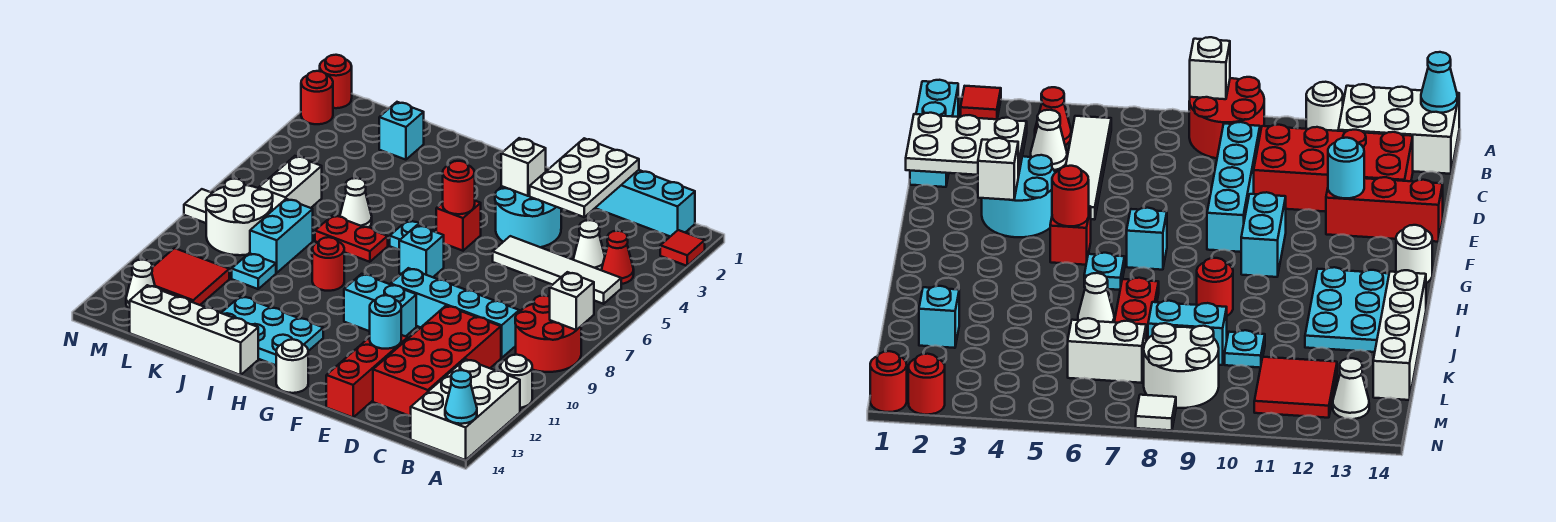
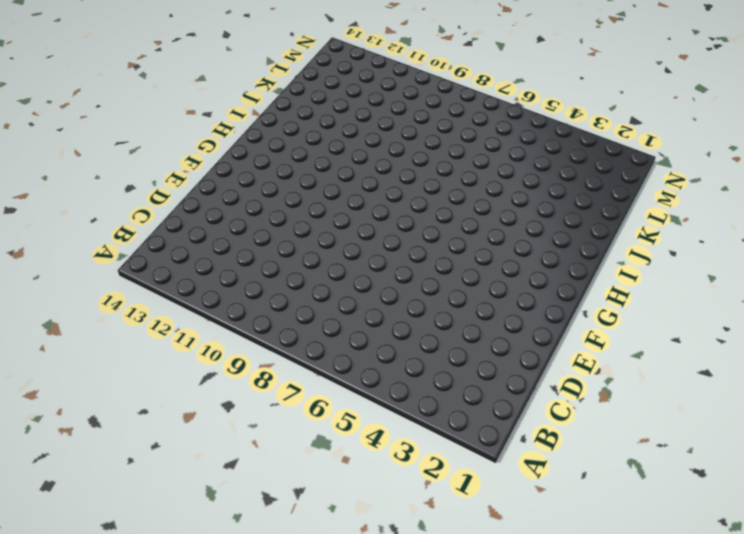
none -> red 1x1 tile [660,230,705,266]
none -> red 2x2 round brick [515,296,581,372]
none -> white 1x1 round brick [500,355,532,408]
none -> white 2x3 brick [411,359,520,460]

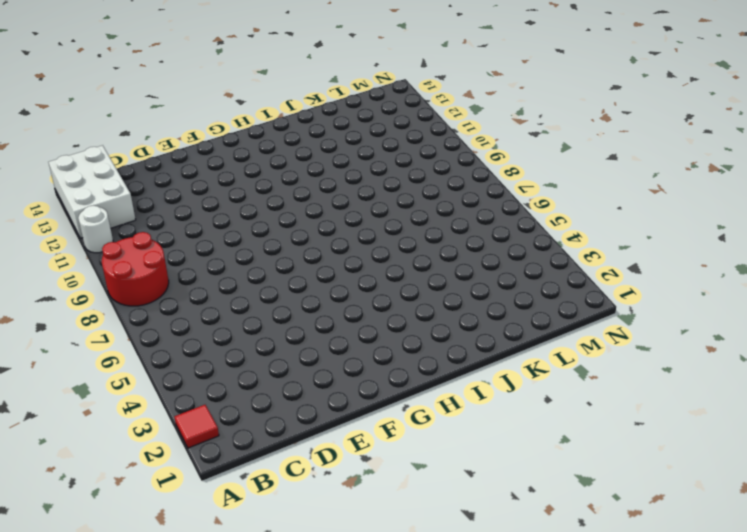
none -> cyan 1x3 brick [596,170,695,236]
none -> red 1x1 cone [602,231,634,284]
none -> white 1x4 tile [493,236,621,304]
none -> white 1x1 cone [573,220,605,270]

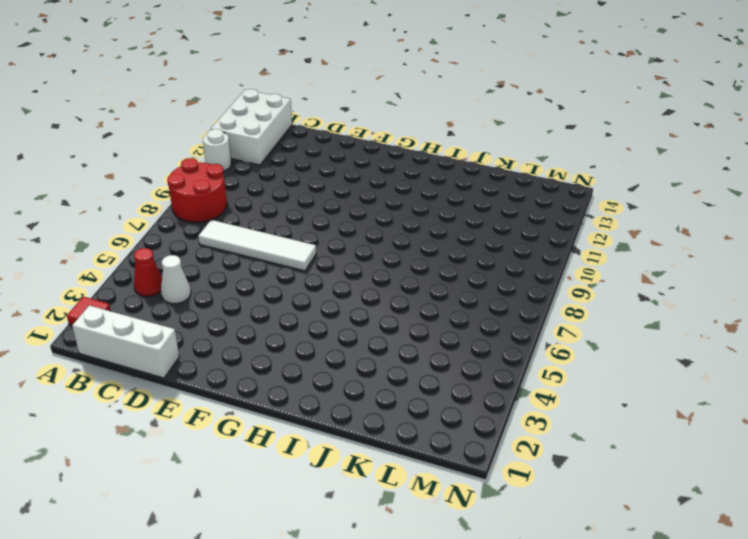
white 1x3 brick [72,305,179,378] -> cyan 1x3 brick [596,170,695,236]
white 1x4 tile [198,220,316,271] -> white 1x4 tile moved to [493,236,621,304]
none -> cyan 1x4 brick [391,268,519,358]
none -> red 2x4 brick [373,306,501,416]
none -> cyan 2x2 round brick [495,186,561,247]
none -> red 1x3 brick [326,335,408,418]

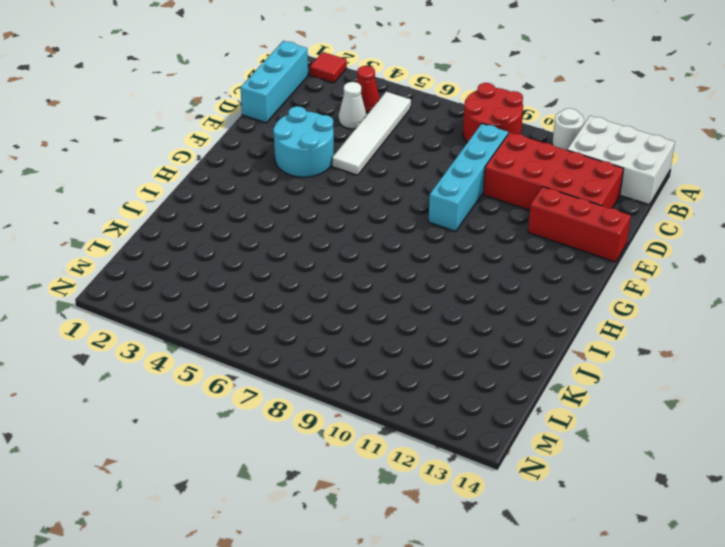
none -> cyan 1x2 brick [344,274,416,336]
none -> red 1x1 brick [436,201,481,251]
none -> cyan 1x1 brick [399,225,444,277]
none -> white 1x1 round brick [276,339,308,393]

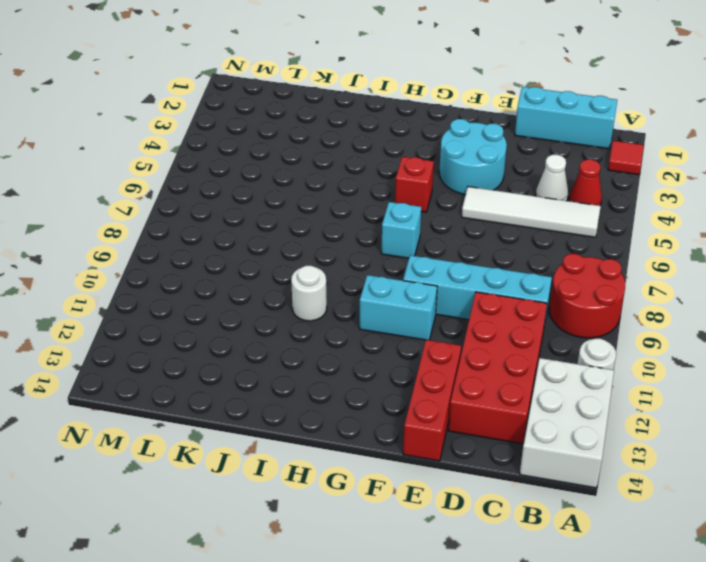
white 1x1 round brick [291,266,327,321] -> white 1x1 round brick moved to [276,339,308,393]
none -> cyan 1x1 plate [390,220,434,249]
none -> cyan 2x3 plate [222,296,323,365]
none -> red 1x2 plate [315,215,388,262]
none -> red 1x1 round brick [312,237,344,291]

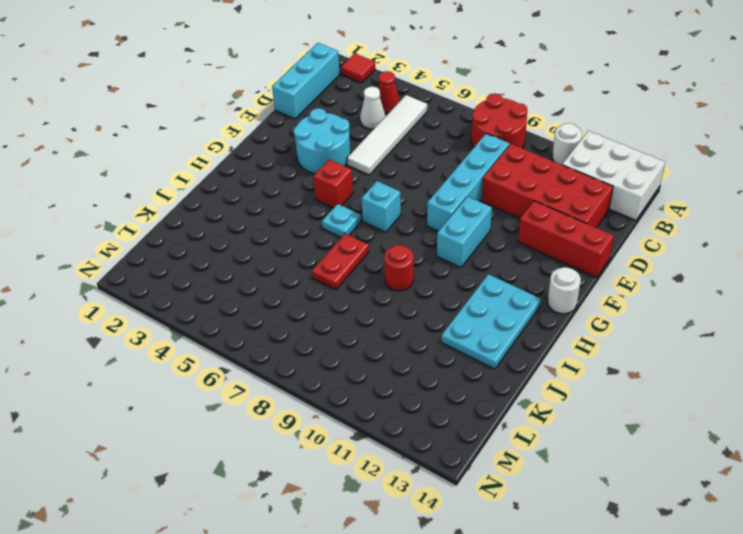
none -> white 1x4 brick [130,285,258,375]
none -> white 1x1 cone [340,178,372,227]
none -> cyan 1x1 brick [379,102,424,160]
none -> cyan 1x2 brick [250,199,313,273]

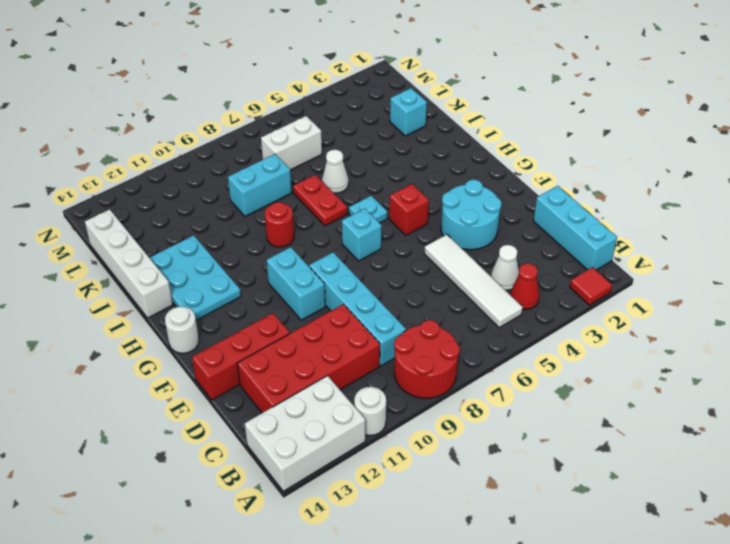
none -> cyan 1x1 plate [232,253,276,289]
none -> white 2x2 round brick [206,179,273,255]
none -> red 2x2 tile [152,248,229,305]
none -> white 1x1 cone [126,260,155,309]

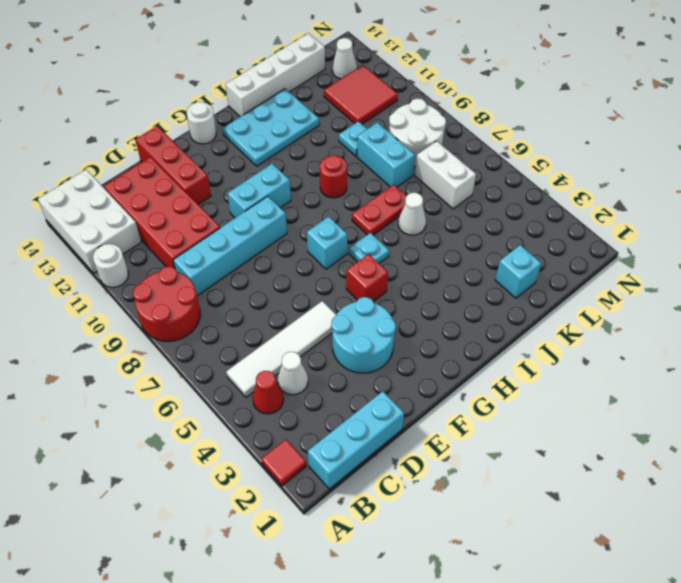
none -> red 1x1 round brick [320,55,352,108]
none -> red 1x1 round brick [301,71,333,124]
none -> white 1x1 tile [184,189,212,223]
none -> white 1x1 brick [550,272,594,330]

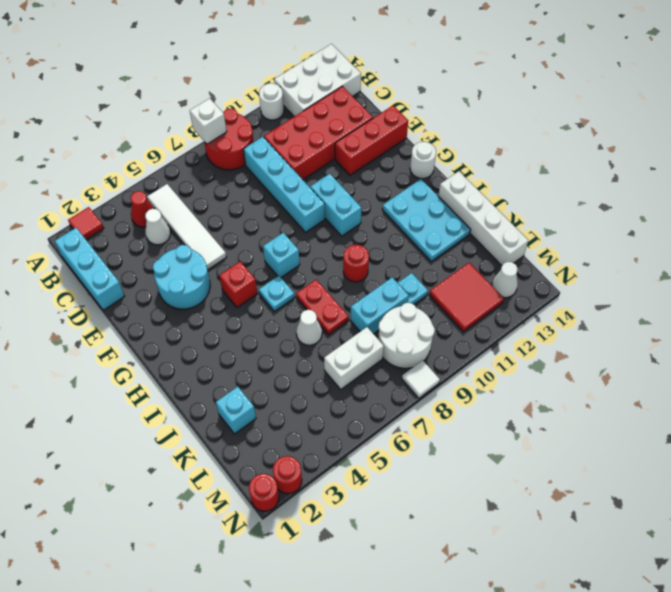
none -> cyan 1x1 cone [445,370,477,424]
none -> white 2x3 plate [530,138,639,217]
none -> cyan 1x1 round brick [370,295,401,349]
none -> white 1x1 brick [501,138,546,196]

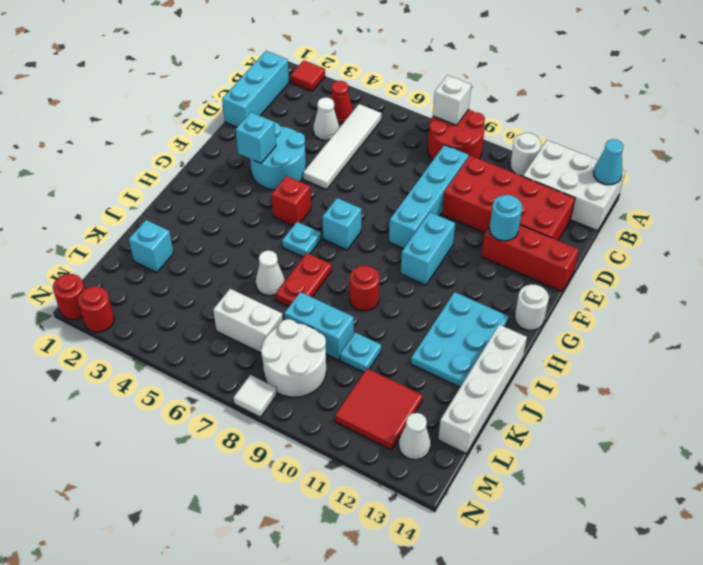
cyan 1x1 brick [236,112,276,163] -> white 1x1 brick [501,138,546,196]
none -> white 2x3 plate [530,138,639,217]
none -> red 1x1 round brick [443,161,475,214]

